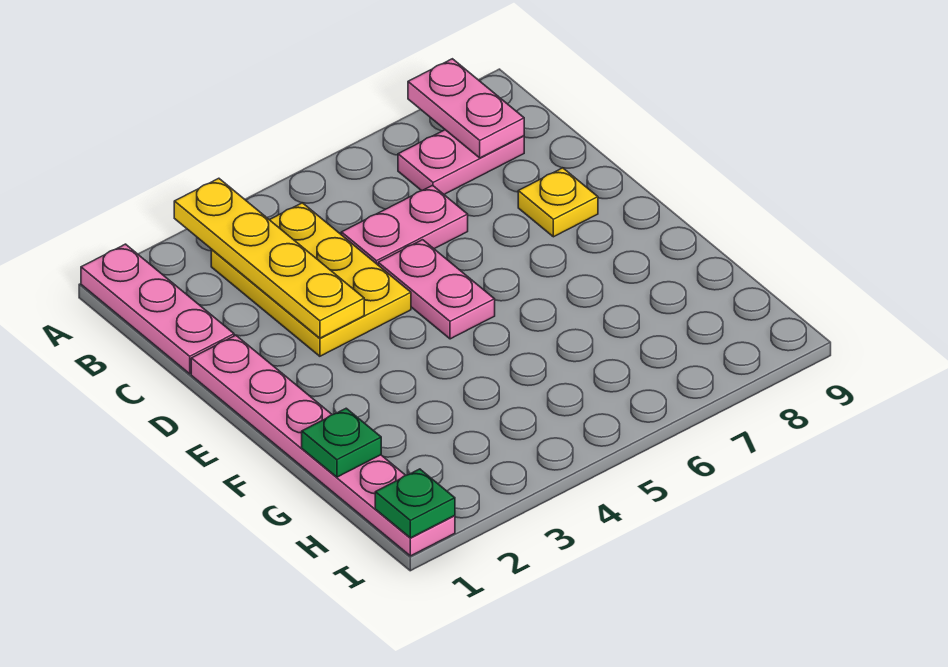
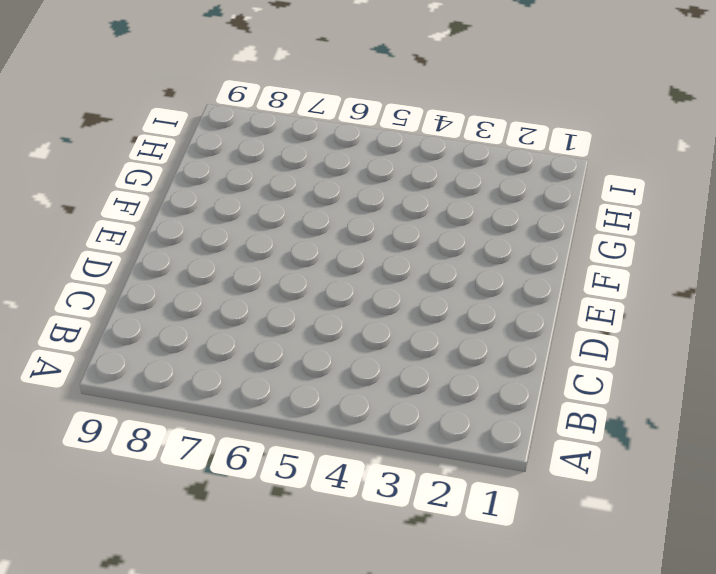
none -> pink 1x3 plate [81,244,234,374]
none -> yellow 2x3 plate [211,203,411,356]

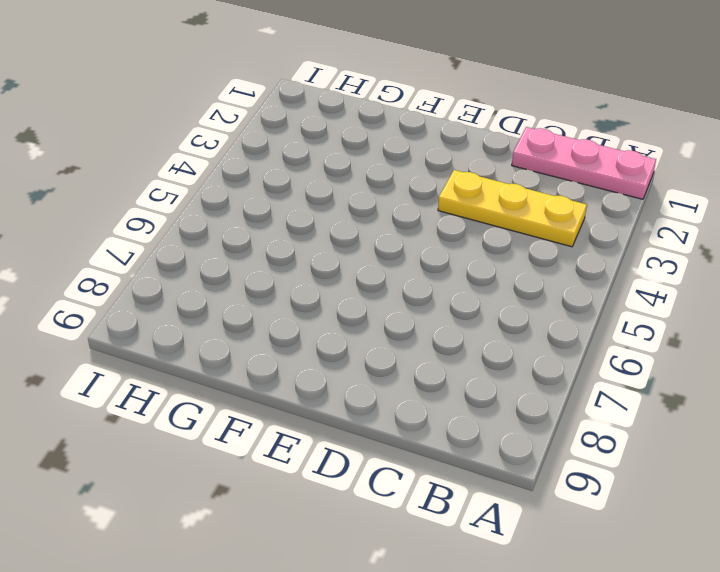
yellow 1x3 plate [438,170,587,247] -> yellow 2x3 plate [211,203,411,356]
none -> pink 1x2 plate [398,130,524,194]
none -> pink 1x2 plate [341,185,468,265]

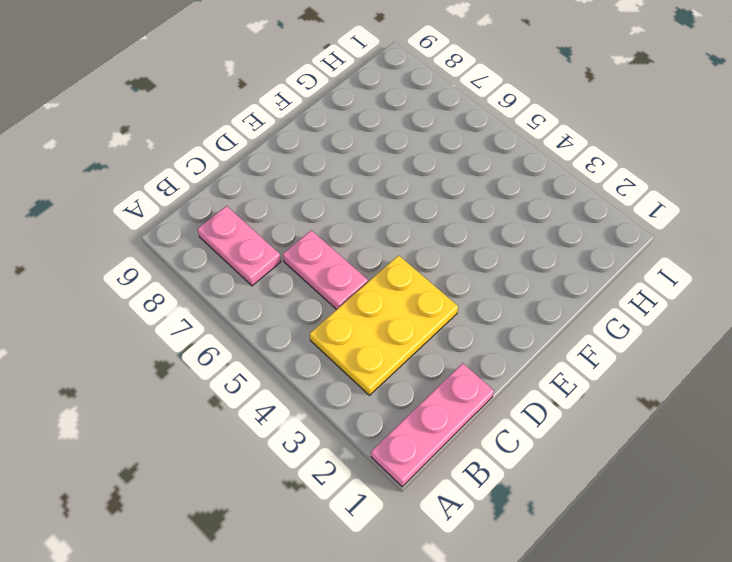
none -> pink 1x6 plate [191,335,455,556]
none -> pink 1x2 plate [378,240,495,339]

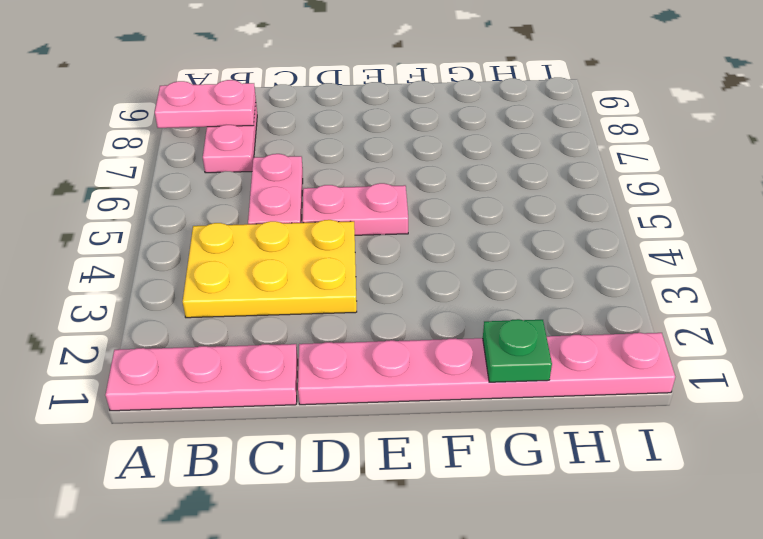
none -> yellow 1x1 plate [518,168,598,237]
none -> yellow 1x4 plate [174,178,364,338]

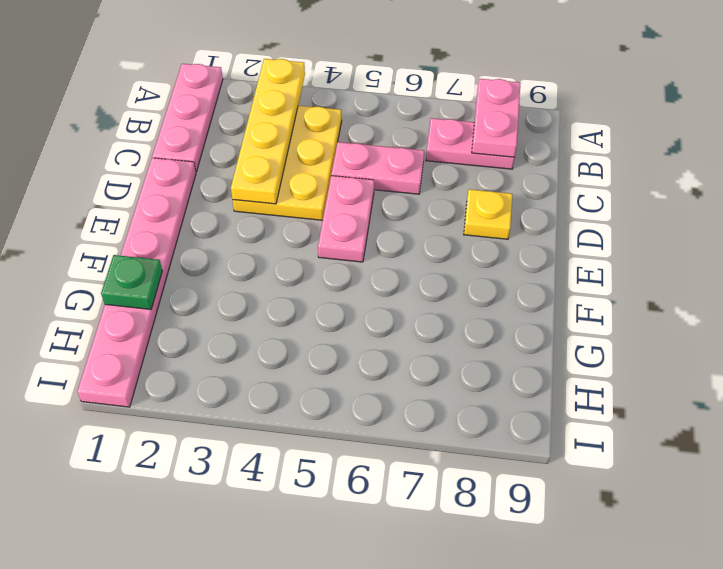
none -> green 1x1 plate [375,469,455,538]

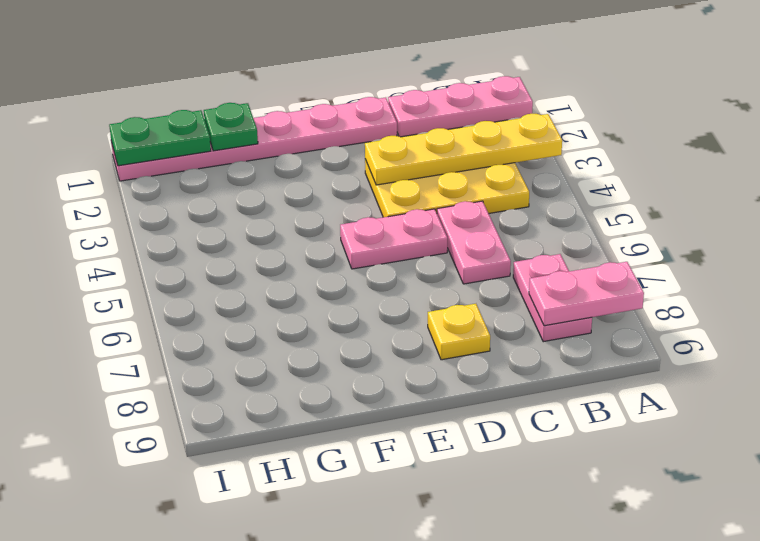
green 1x2 plate [109,110,211,166] -> green 1x1 plate [375,469,455,538]

